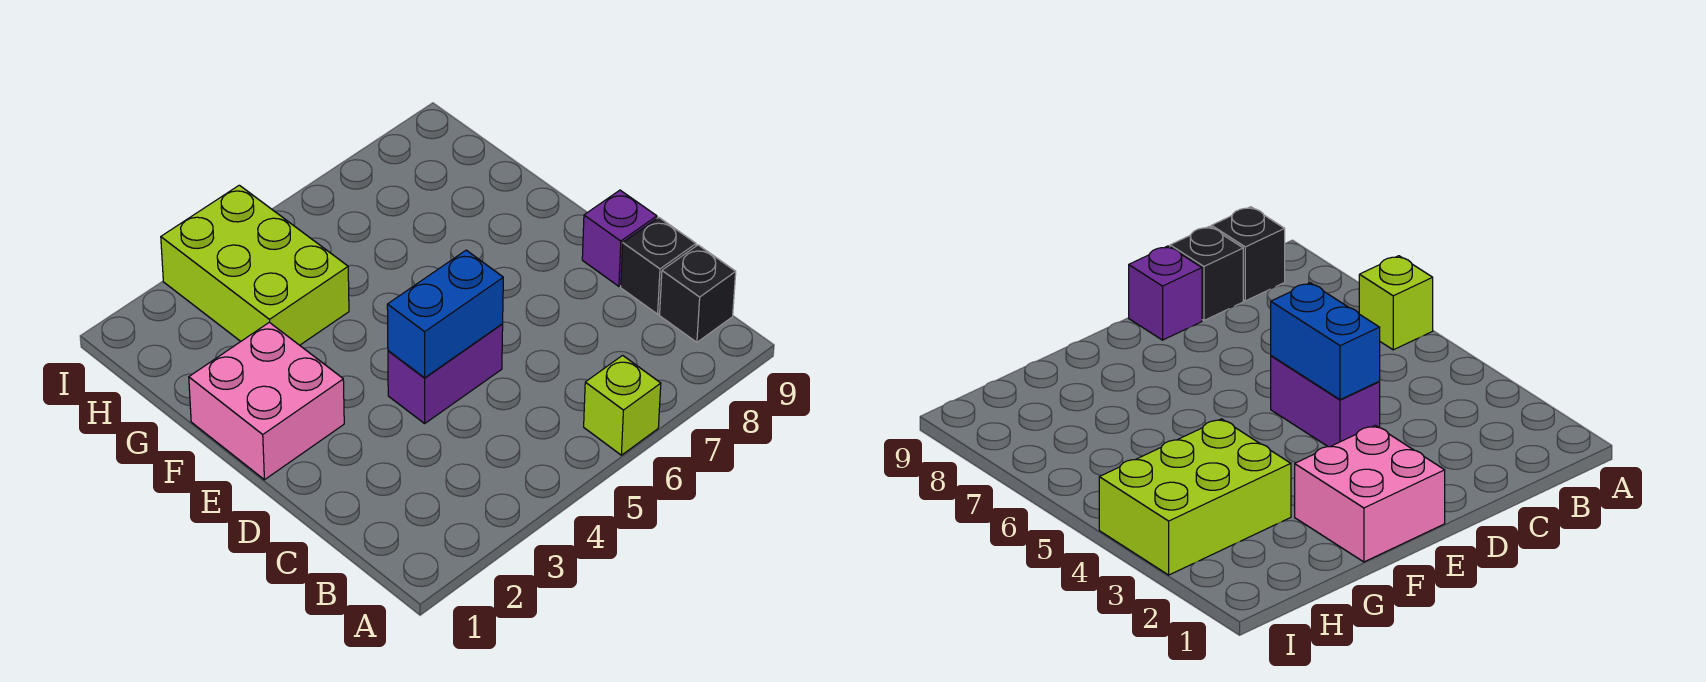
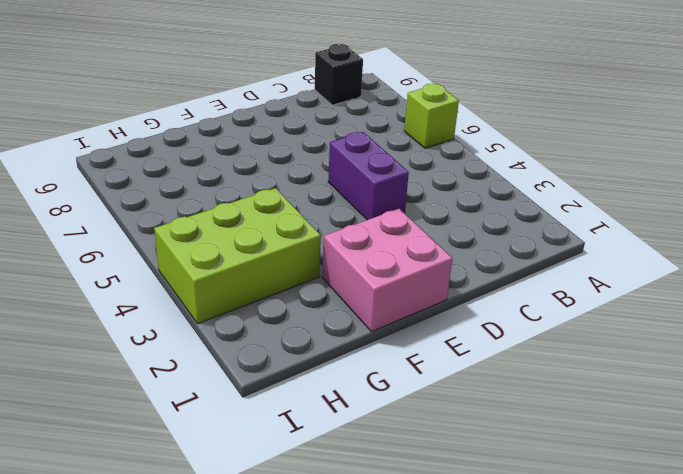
none -> black 1x1 brick [621,217,696,314]
none -> purple 1x1 brick [582,190,657,286]

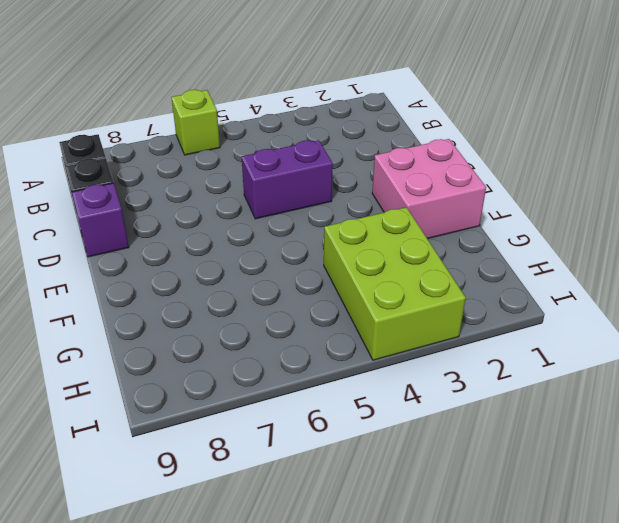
none -> blue 1x2 brick [387,250,503,378]

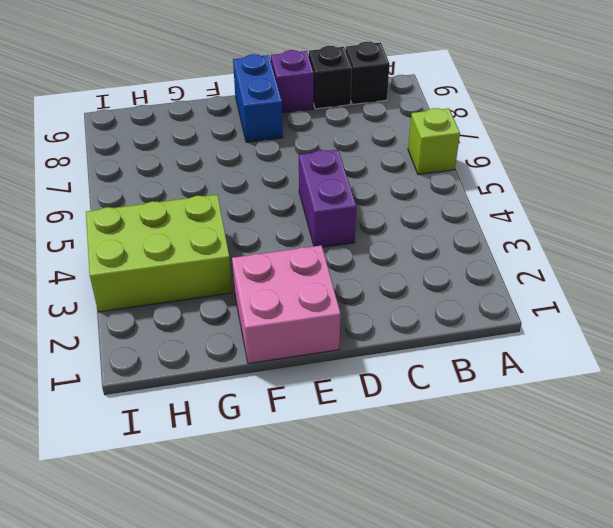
blue 1x2 brick [233,54,283,142] -> blue 1x2 brick moved to [387,250,503,378]

